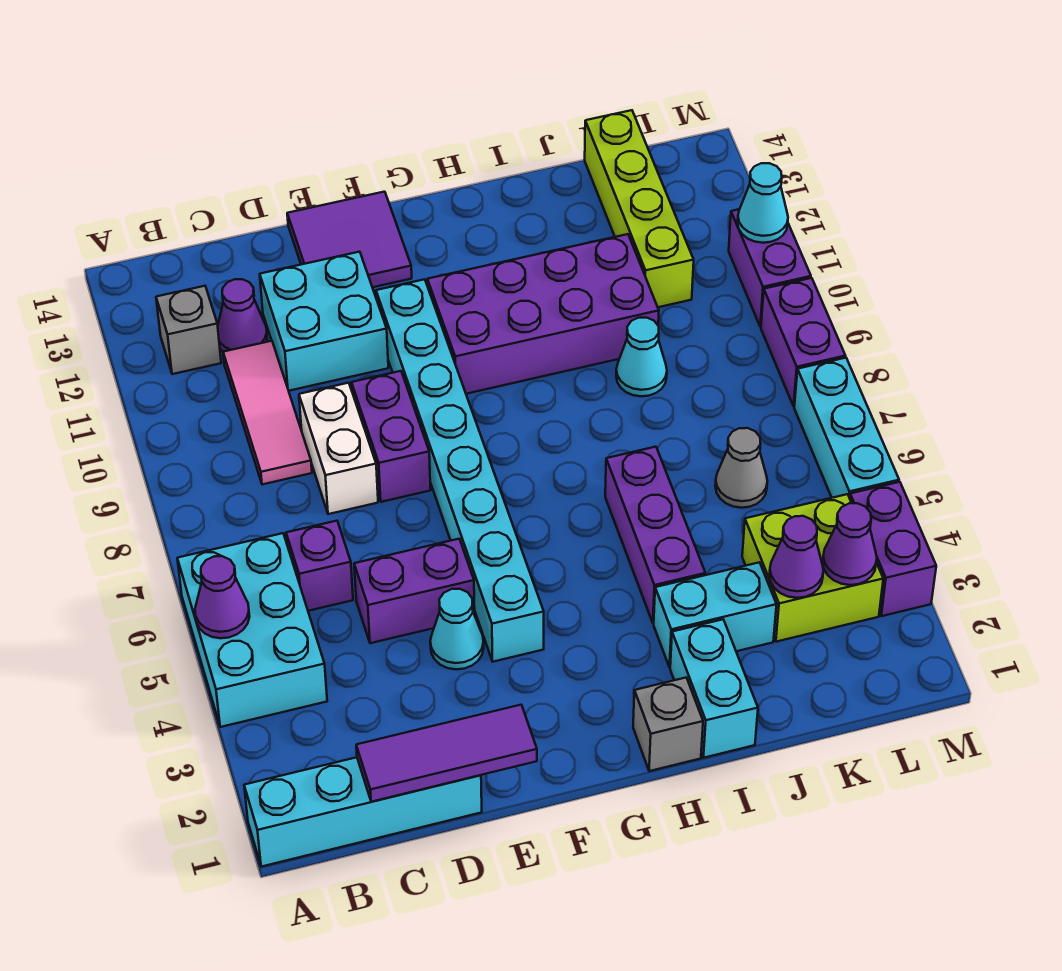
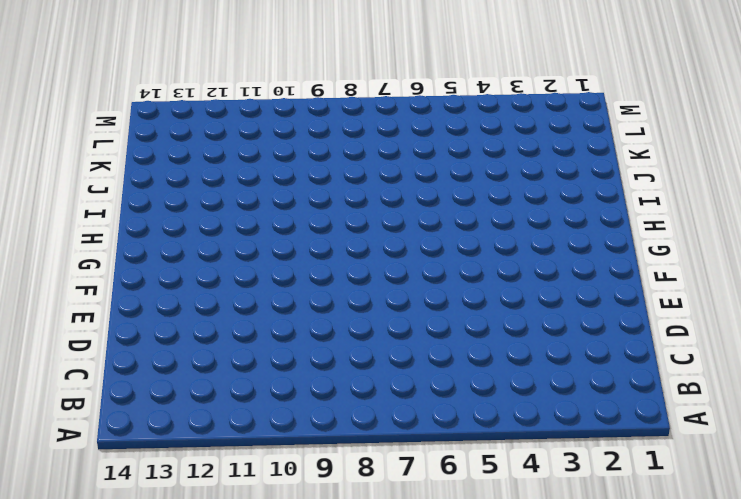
none -> cyan 1x4 brick [244,757,482,867]
none -> cyan 2x3 brick [177,533,327,727]
none -> grey 1x1 brick [156,286,221,374]
none -> purple 1x1 brick [286,521,353,611]

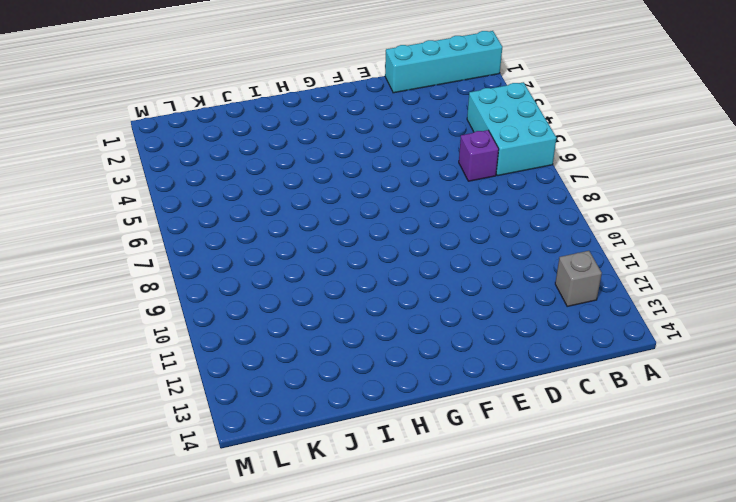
none -> pink 1x3 tile [223,341,312,485]
none -> purple 1x1 cone [218,279,267,352]
none -> purple 1x2 brick [354,539,475,643]
none -> white 1x2 brick [299,383,378,514]

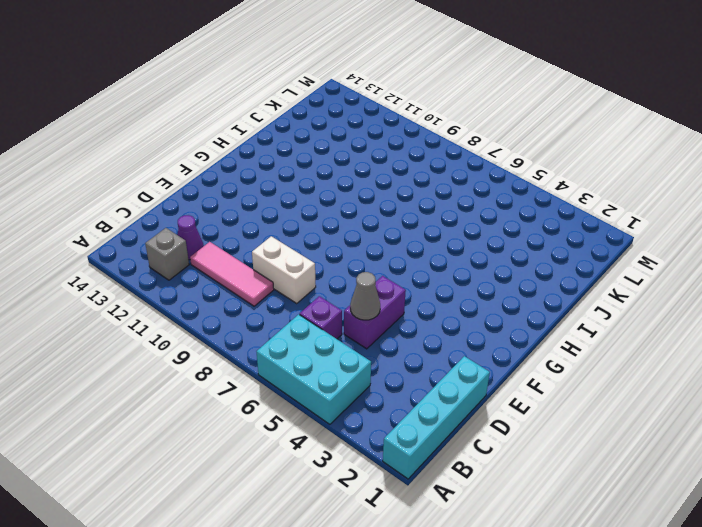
grey 1x1 cone [350,272,380,320] -> grey 1x1 cone moved to [715,428,767,508]
none -> cyan 2x2 brick [260,252,388,391]
none -> cyan 1x1 cone [430,589,484,669]
none -> purple 1x2 brick [352,371,431,502]
none -> purple 2x2 tile [287,192,412,287]

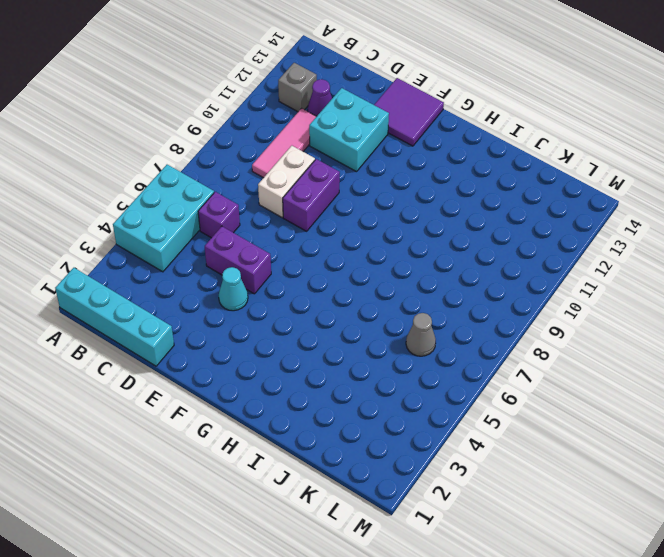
none -> cyan 1x8 brick [376,279,544,662]
none -> purple 2x4 brick [427,234,659,394]
none -> grey 1x1 brick [633,678,703,771]
none -> cyan 1x2 brick [670,620,758,758]

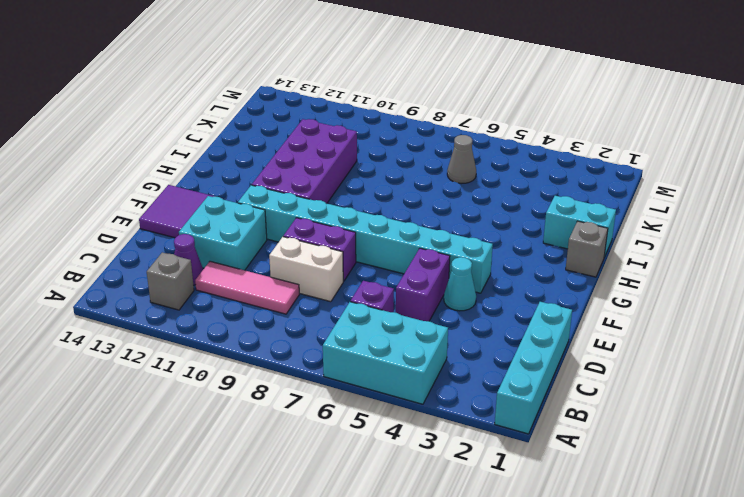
none -> cyan 1x2 brick [654,562,776,667]
none -> purple 1x3 brick [605,447,705,623]
none -> cyan 1x1 cone [616,318,667,396]
none -> lime 2x2 brick [742,494,883,642]

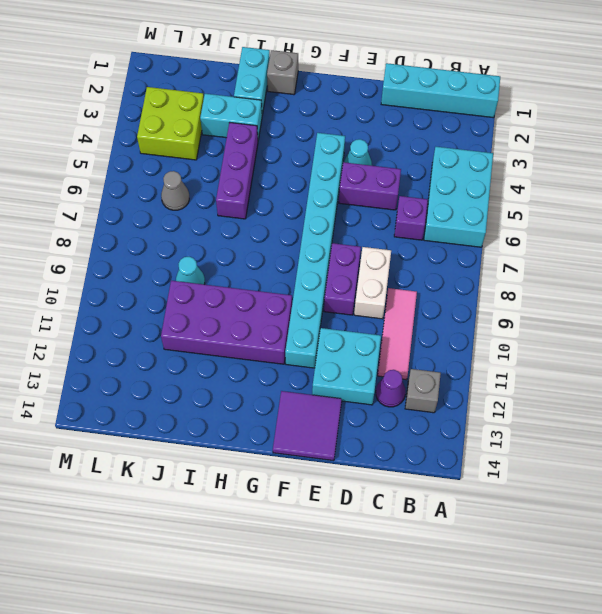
none -> lime 1x4 brick [585,110,694,307]
none -> purple 1x2 brick [850,482,936,616]
none -> cyan 1x3 brick [794,358,899,498]
none -> purple 1x2 brick [761,278,845,406]

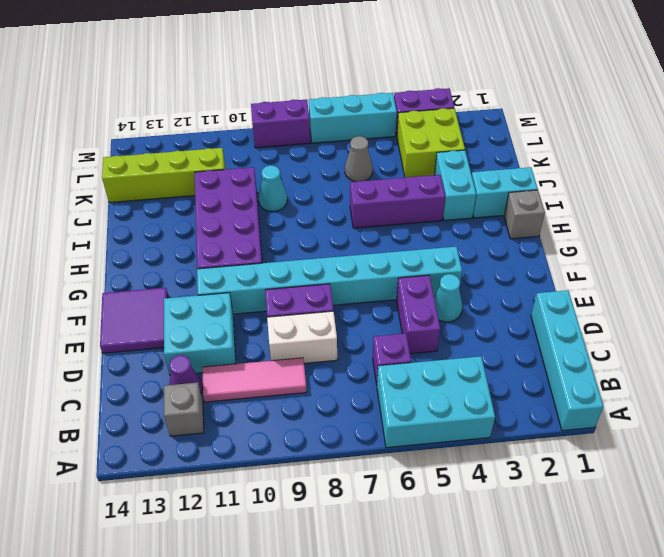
none -> purple 1x2 brick [729,209,811,327]
none -> purple 1x1 cone [195,556,250,638]
none -> purple 1x3 tile [356,705,537,802]
none -> purple 1x1 cone [769,516,824,598]

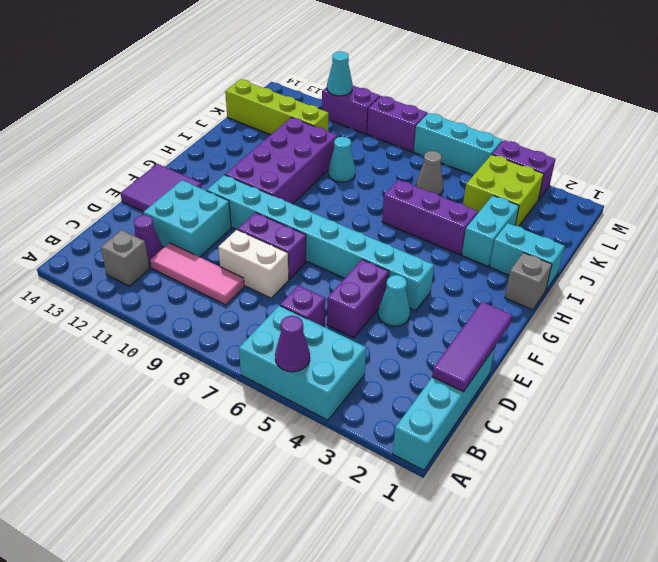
none -> purple 1x1 cone [769,516,824,598]
none -> purple 1x1 cone [823,503,877,585]

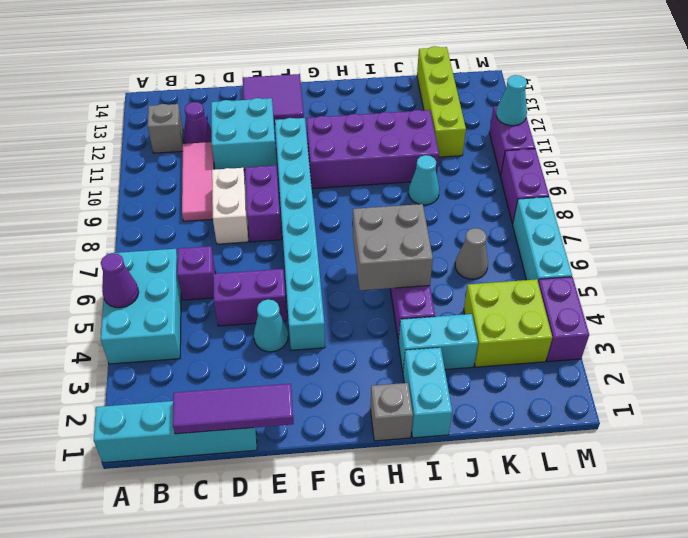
grey 2x2 brick [353,204,433,290] -> none
none -> purple 1x1 cone [769,516,824,598]
none -> purple 1x1 cone [823,503,877,585]

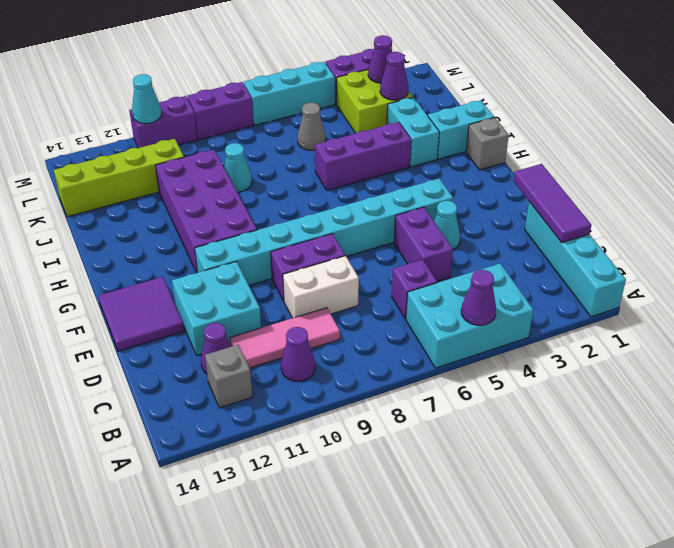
purple 1x1 cone [281,327,315,381] -> none

